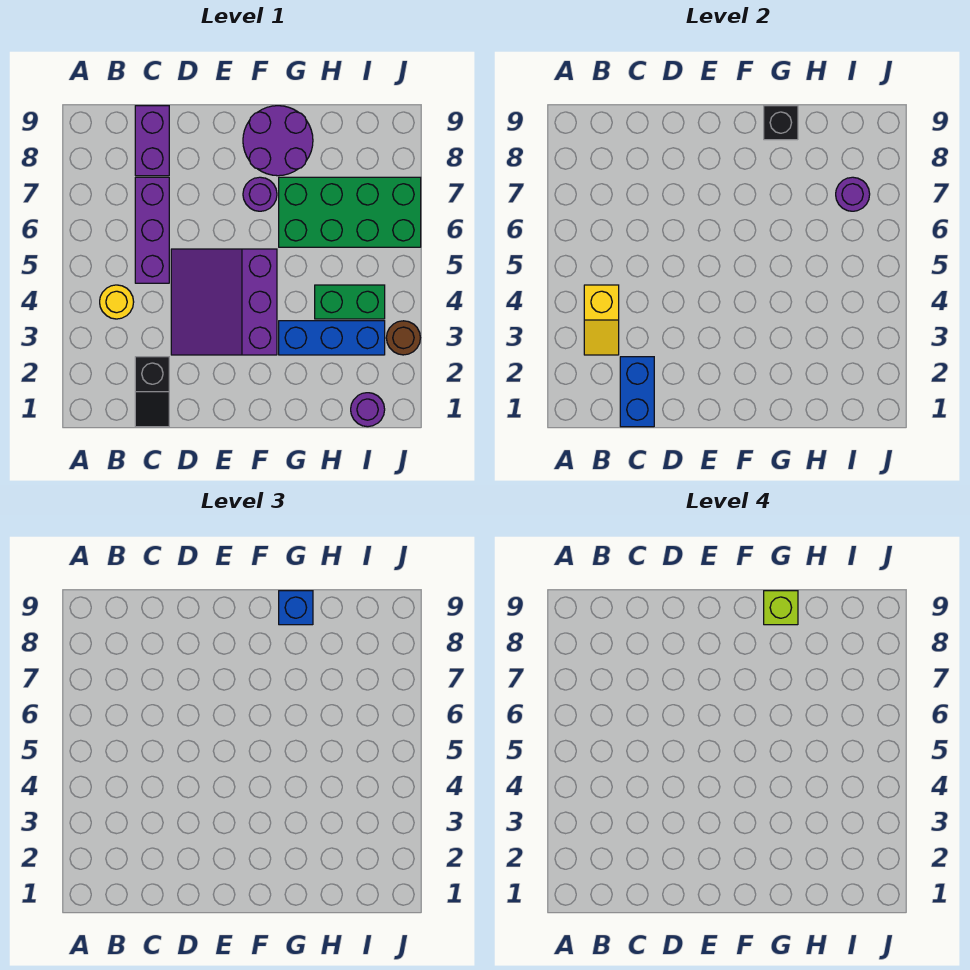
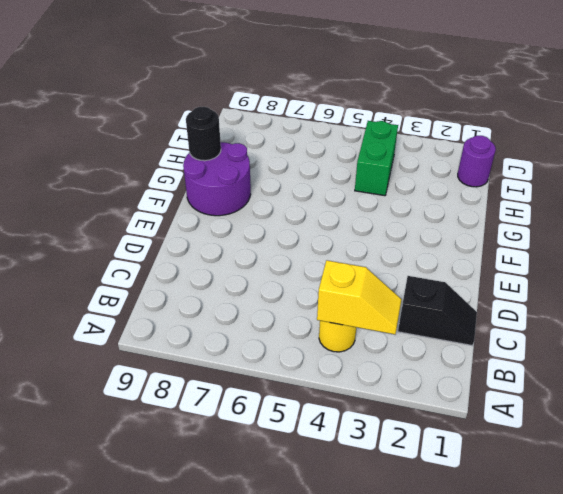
black 1x1 round brick [186,107,221,161] -> black 1x1 brick [764,106,798,140]
none -> purple 1x3 brick [135,177,169,283]
none -> purple 1x2 brick [135,106,169,176]
none -> purple 3x3 slope [171,249,277,355]

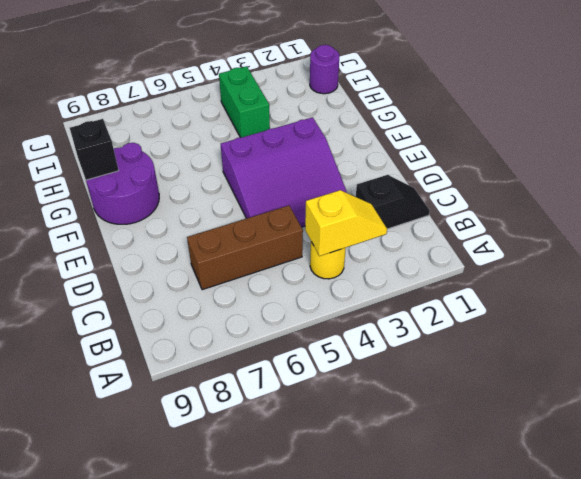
brown 1x3 brick [187,205,303,290] -> purple 1x3 brick [135,177,169,283]
none -> purple 1x2 brick [135,106,169,176]
none -> purple 1x1 round brick [243,177,277,211]
none -> blue 1x3 brick [279,321,385,355]

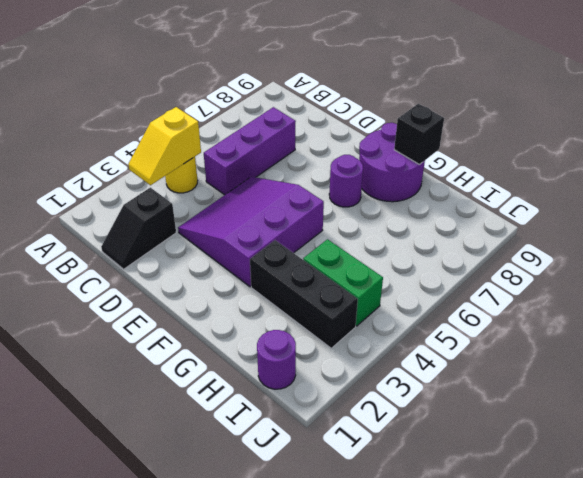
black 1x3 brick [250,240,358,348] -> blue 1x3 brick [279,321,385,355]
none -> purple 1x2 brick [135,106,169,176]
none -> green 2x4 brick [279,177,421,247]
none -> brown 1x1 round brick [386,321,420,355]

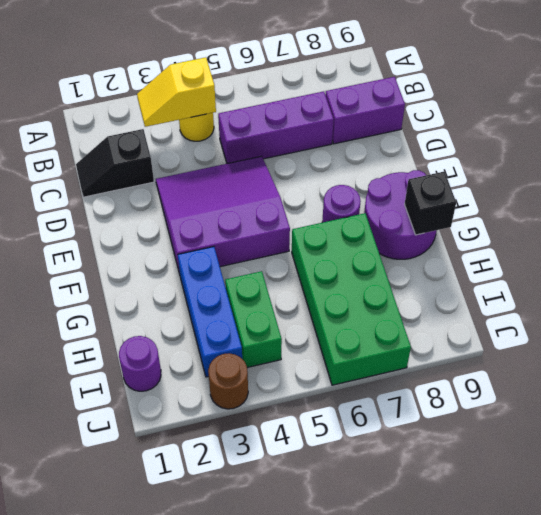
none -> blue 1x2 brick [620,357,654,427]
none -> purple 1x1 round brick [836,177,870,211]
none -> blue 1x1 brick [279,591,313,625]

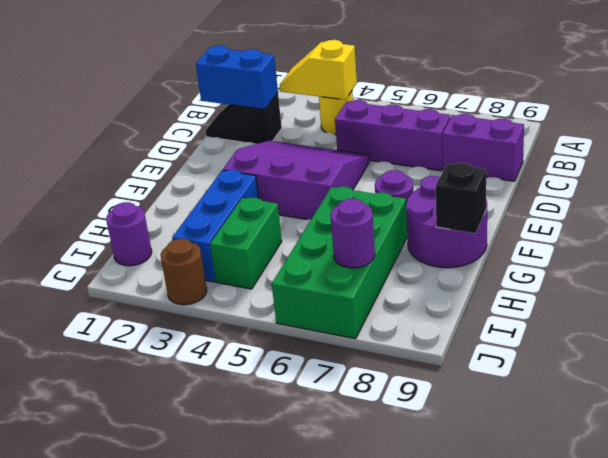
none -> blue 1x1 brick [279,591,313,625]
none -> lime 1x1 brick [764,591,798,625]

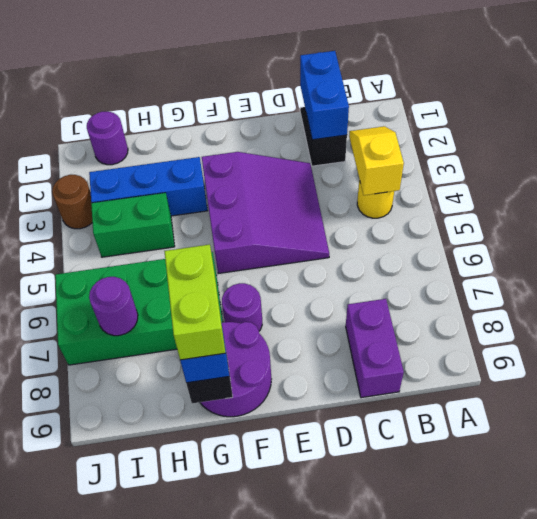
lime 1x2 brick [164,244,225,360] -> lime 1x1 brick [764,591,798,625]
none -> purple 1x3 brick [135,177,169,283]

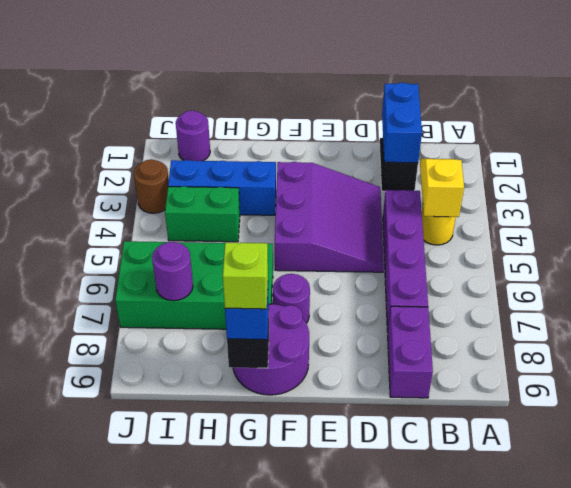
purple 1x4 brick [383,190,428,331] -> purple 1x3 brick [135,177,169,283]

